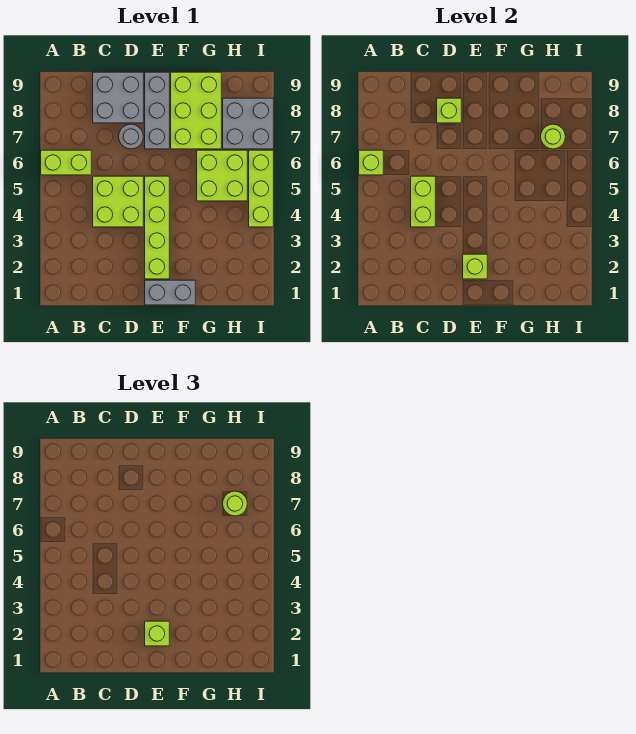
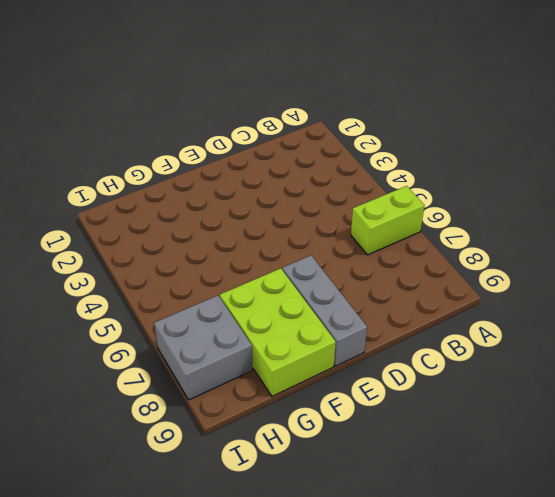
none -> lime 2x2 brick [93,176,143,227]
none -> grey 2x2 brick [93,72,143,123]
none -> grey 1x1 round brick [119,124,143,149]

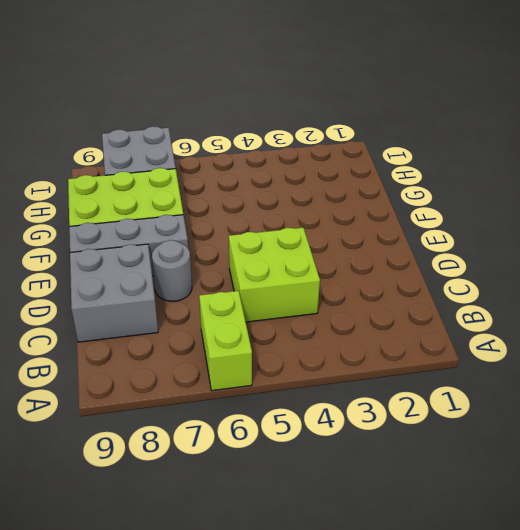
none -> grey 1x2 brick [145,280,195,305]
none -> lime 1x4 brick [145,176,169,279]
none -> lime 2x2 brick [197,150,247,201]

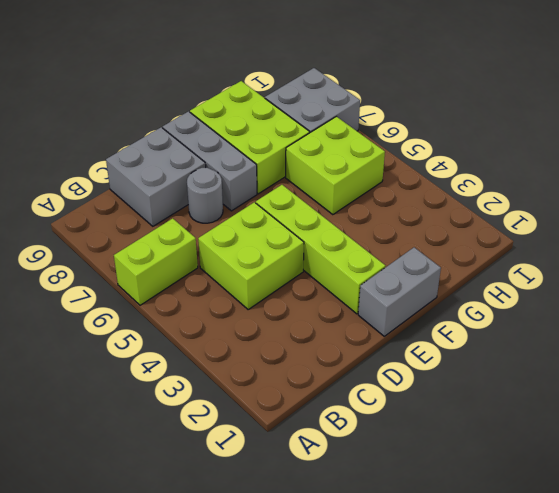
none -> lime 1x3 brick [249,150,273,227]
none -> lime 1x1 brick [359,150,383,175]
none -> lime 1x2 brick [411,176,435,227]

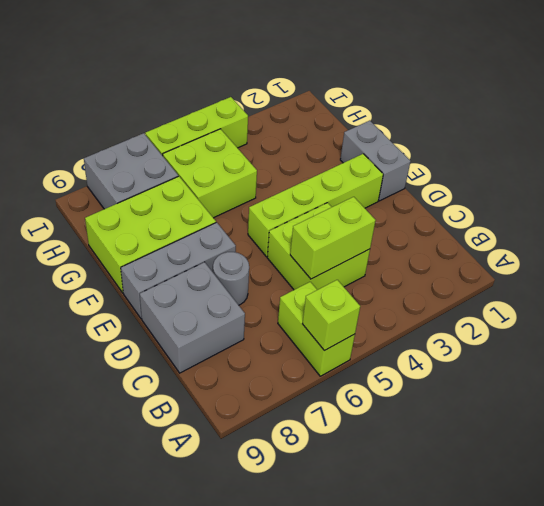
none -> lime 1x1 brick [437,98,461,123]
none -> lime 1x1 brick [463,254,487,279]
none -> lime 1x1 round brick [541,124,565,149]

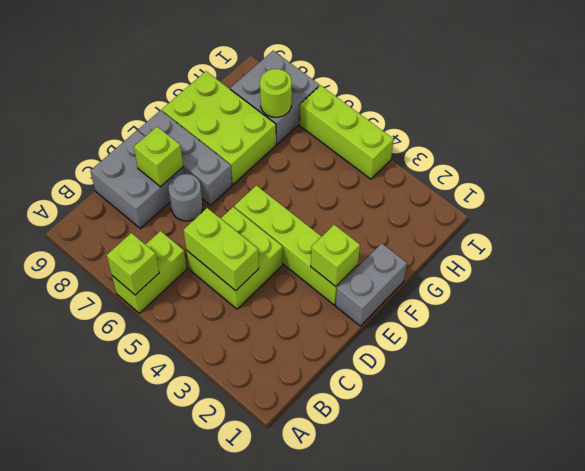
none -> lime 2x2 brick [197,150,247,201]
none -> lime 1x1 brick [145,621,169,646]
none -> lime 1x1 round brick [223,491,247,516]

